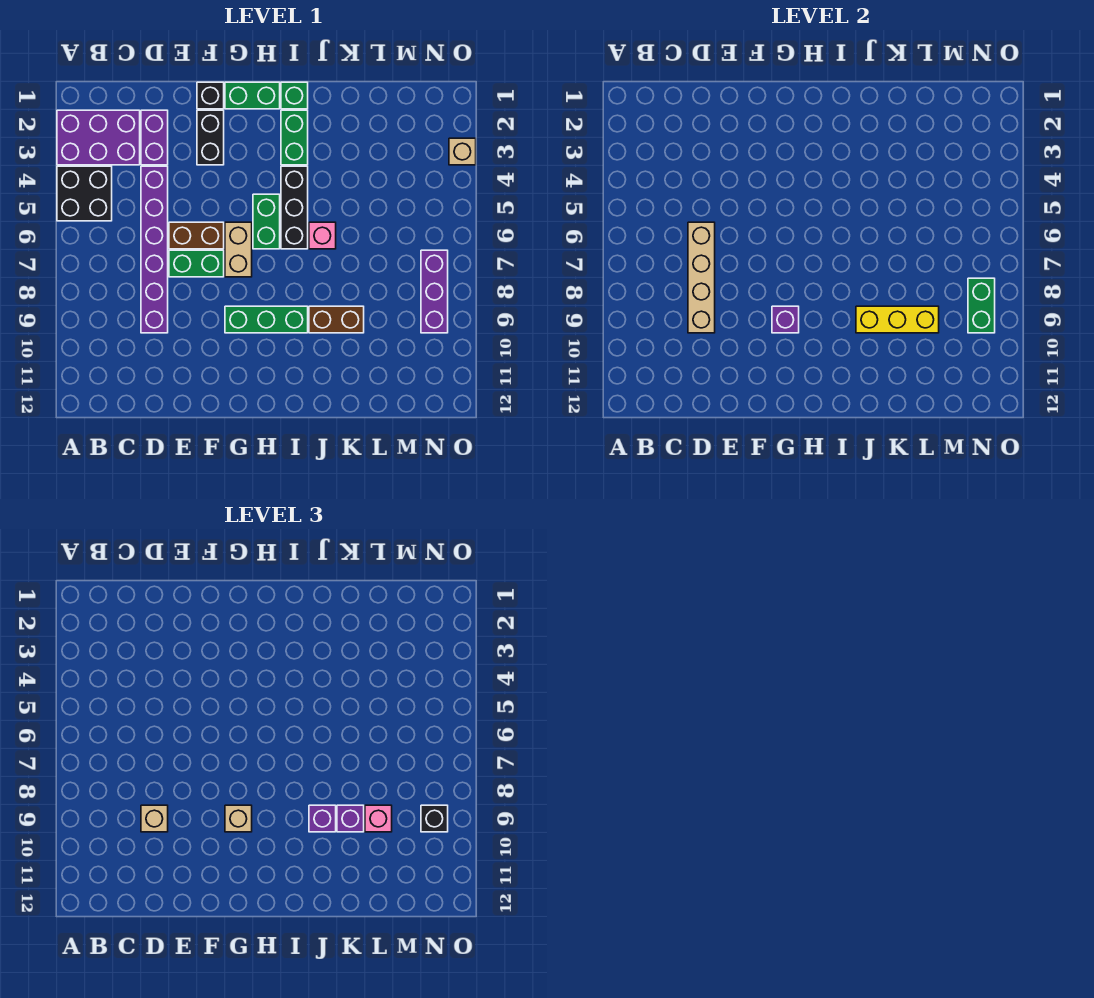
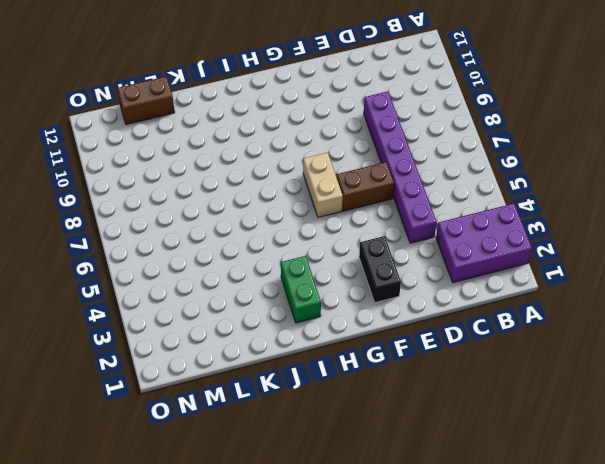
brown 1x2 brick [117,76,175,124] -> brown 1x2 brick moved to [309,306,364,333]
none -> black 2x2 brick [57,166,112,221]
none -> purple 1x2 brick [141,110,168,165]
none -> green 1x2 brick [169,250,224,277]

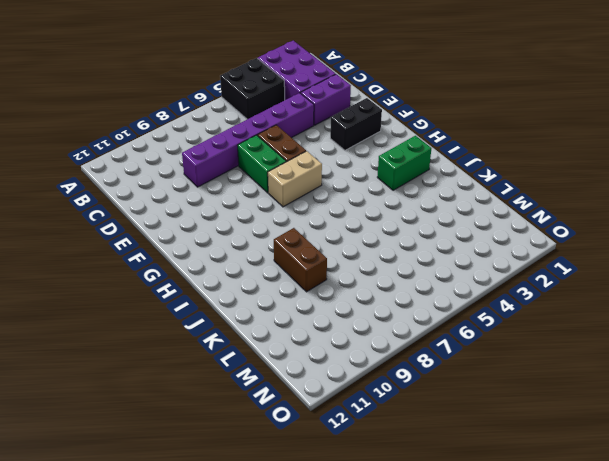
none -> black 1x1 brick [197,82,224,109]
none -> green 1x2 brick [225,82,280,109]
none -> green 1x3 brick [225,306,308,333]

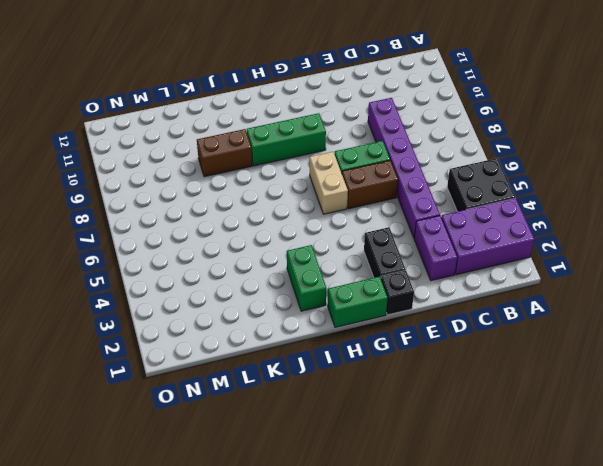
none -> green 1x2 brick [253,194,280,249]
none -> green 1x1 brick [281,82,308,109]
none -> black 1x3 brick [281,166,308,249]

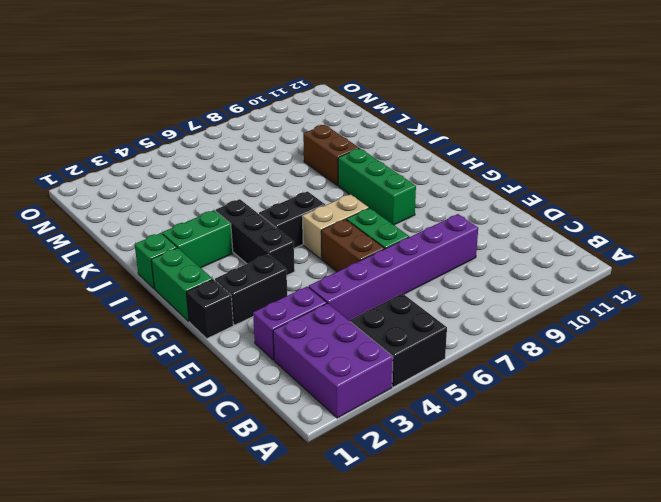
black 1x3 brick [216,199,295,275] -> black 1x3 brick turned to [281,166,308,249]
black 1x2 brick [259,191,325,248] -> green 1x2 brick [253,194,280,249]
none -> pink 1x1 brick [309,222,336,249]
none -> purple 1x3 brick [421,250,448,333]
none -> tan 1x1 brick [449,138,476,165]

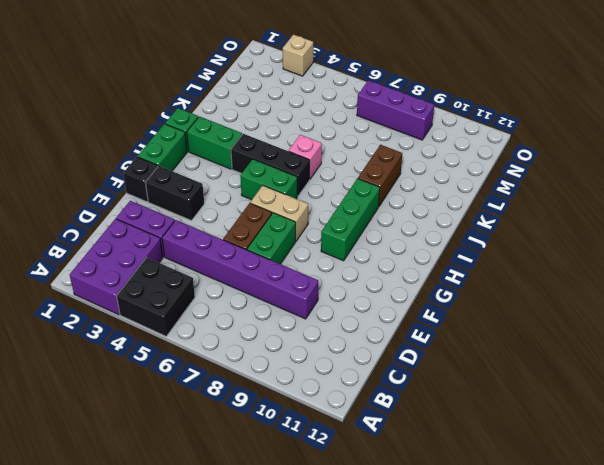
none -> tan 1x4 brick [688,222,715,333]
none -> purple 1x1 brick [772,306,799,333]
none -> yellow 1x3 brick [856,306,939,333]

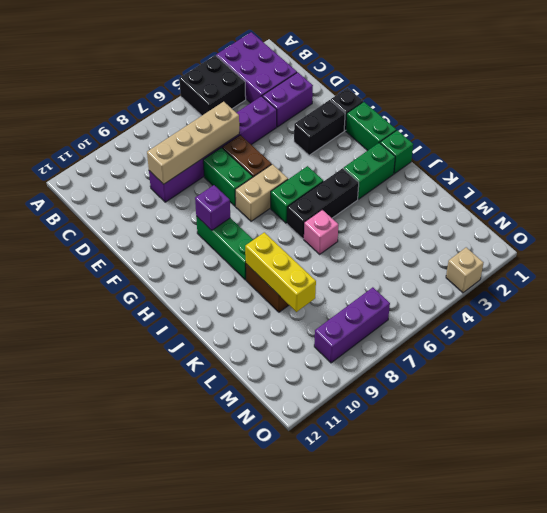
none -> green 1x2 brick [968,278,995,333]
none -> tan 1x1 brick [141,805,168,832]
none -> tan 1x1 brick [225,805,252,832]

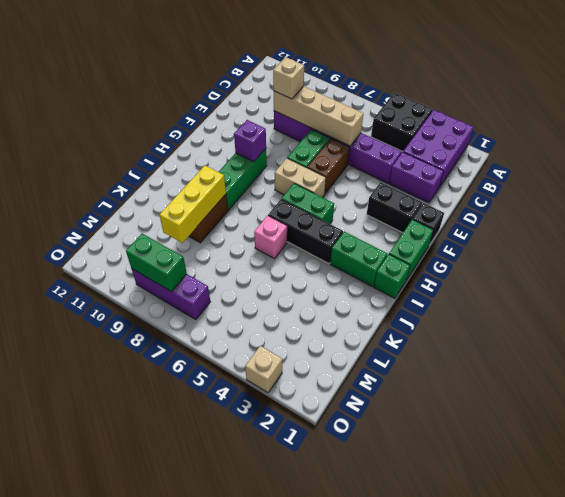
none -> tan 1x1 brick [225,805,252,832]
none -> purple 1x1 brick [309,805,336,832]
none -> purple 1x1 brick [337,805,364,832]

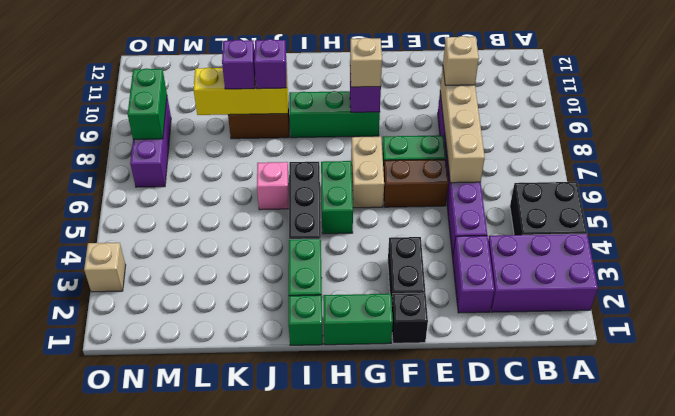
none -> pink 1x1 brick [365,805,392,832]
none -> black 1x1 brick [421,805,448,832]

